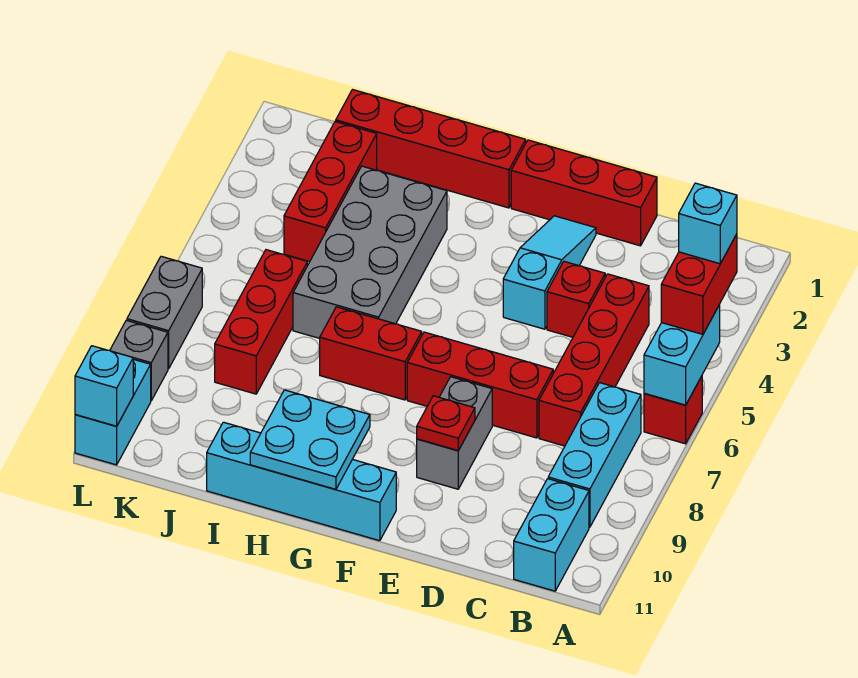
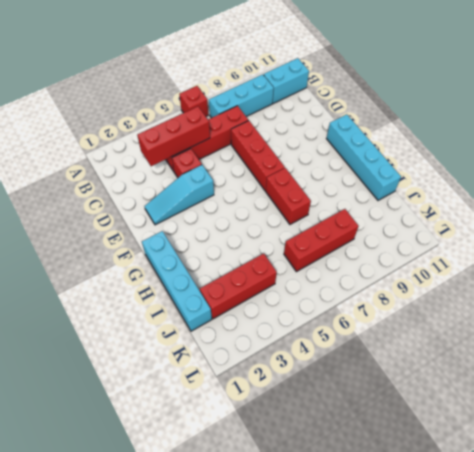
red 1x3 brick [137,107,210,166] -> red 1x3 brick turned to [511,140,657,246]
cyan 1x4 brick [142,231,212,331] -> red 1x4 brick [336,90,526,208]
none -> grey 1x2 brick [417,377,492,489]
none -> grey 2x4 brick [293,166,447,338]
none -> grey 1x2 brick [127,256,202,369]

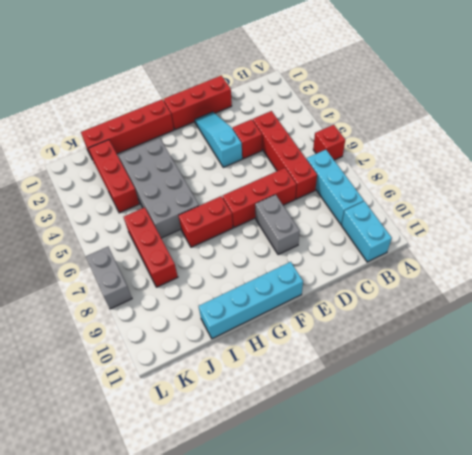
none -> grey 1x1 brick [110,320,168,401]
none -> cyan 1x2 brick [75,359,151,465]
none -> cyan 1x2 brick [644,305,720,405]

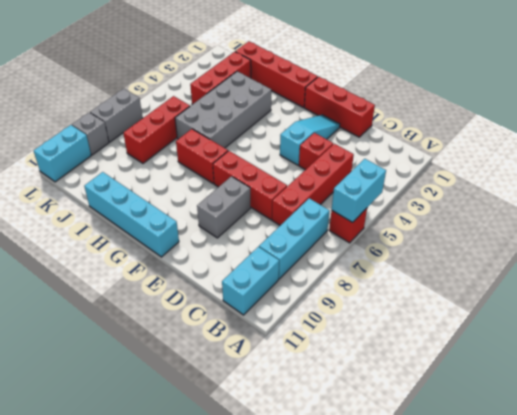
none -> red 1x1 plate [417,396,475,451]
none -> cyan 2x2 plate [250,390,370,489]
none -> cyan 1x1 brick [75,346,133,426]

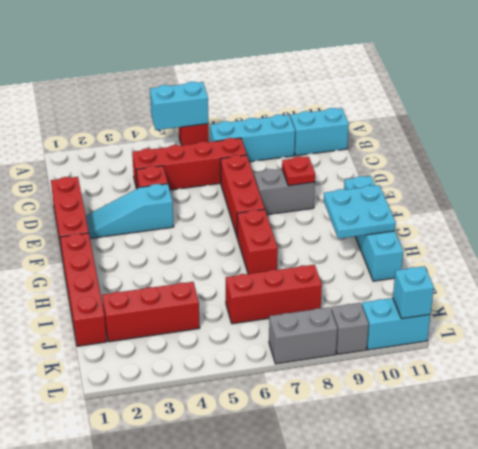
none -> grey 2x4 brick [293,166,447,338]
none -> red 1x2 brick [661,234,737,334]
none -> cyan 1x1 brick [679,183,737,264]

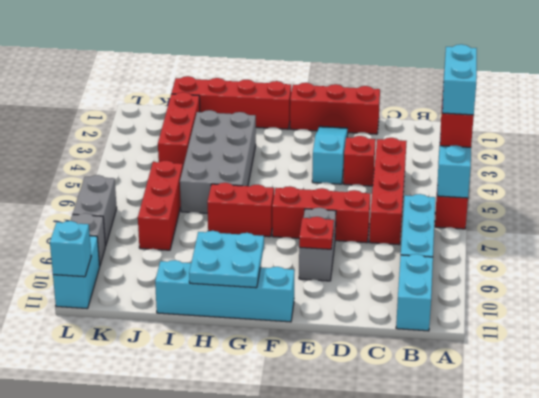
cyan 1x2 brick [442,44,477,115] -> cyan 1x1 brick [679,183,737,264]

